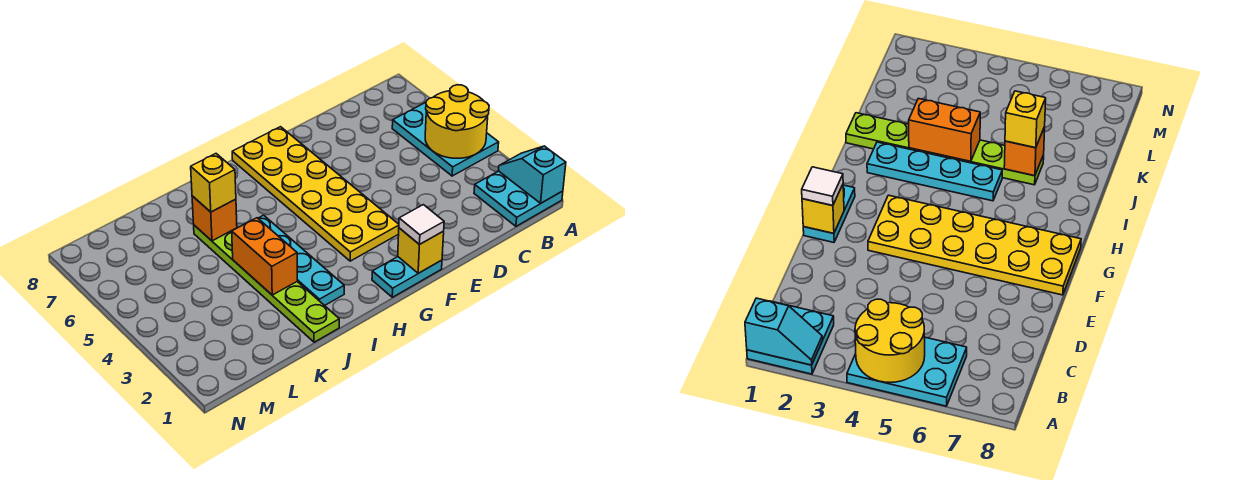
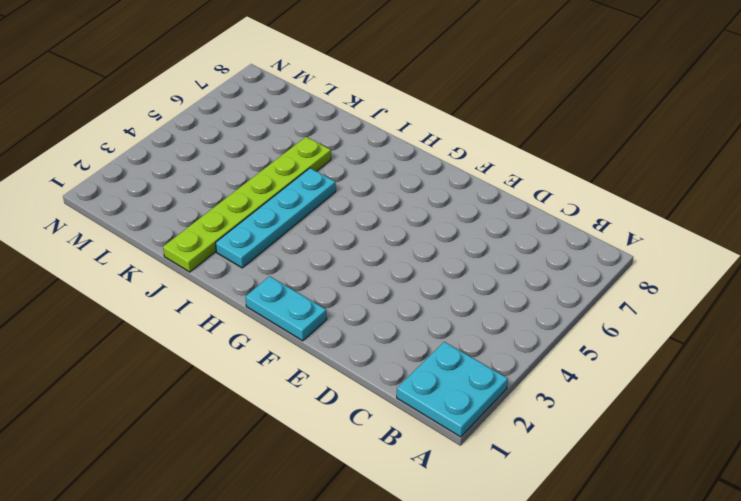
none -> cyan 2x3 plate [392,102,499,176]
none -> yellow 2x6 plate [232,127,399,261]
none -> cyan 1x2 slope [498,146,566,203]

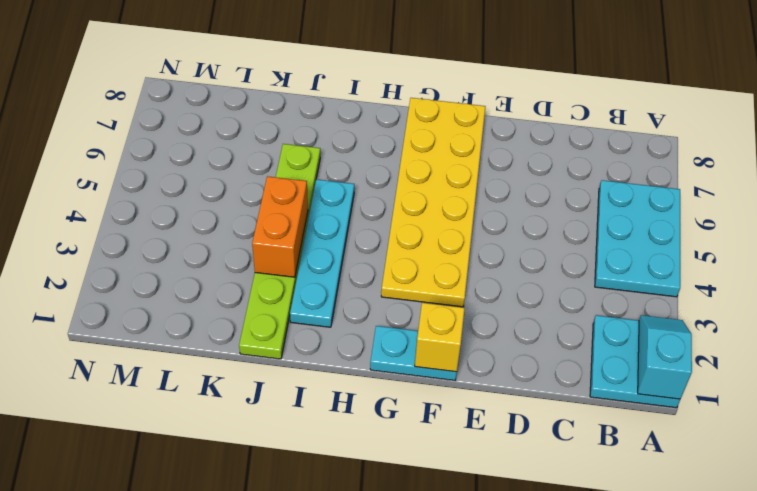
none -> yellow 2x2 round brick [425,85,489,158]
none -> orange 1x1 brick [192,196,237,241]
none -> white 1x1 tile [399,205,444,245]

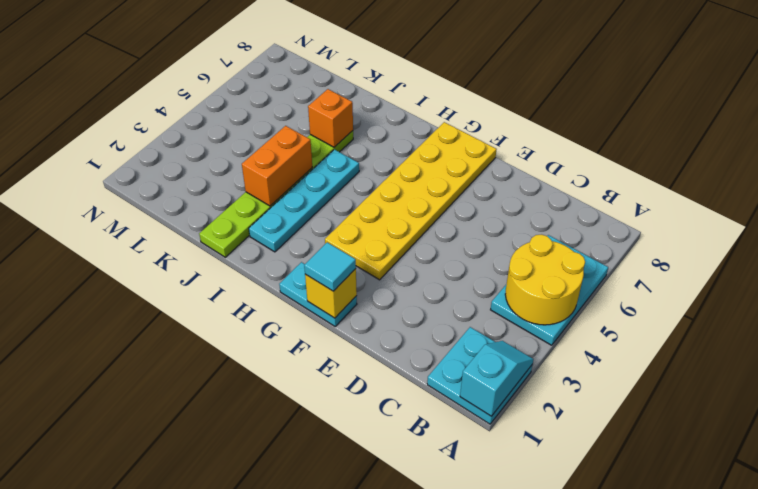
cyan 1x1 tile [304,242,356,291] -> white 1x1 tile [399,205,444,245]
none -> yellow 1x1 brick [191,154,236,212]

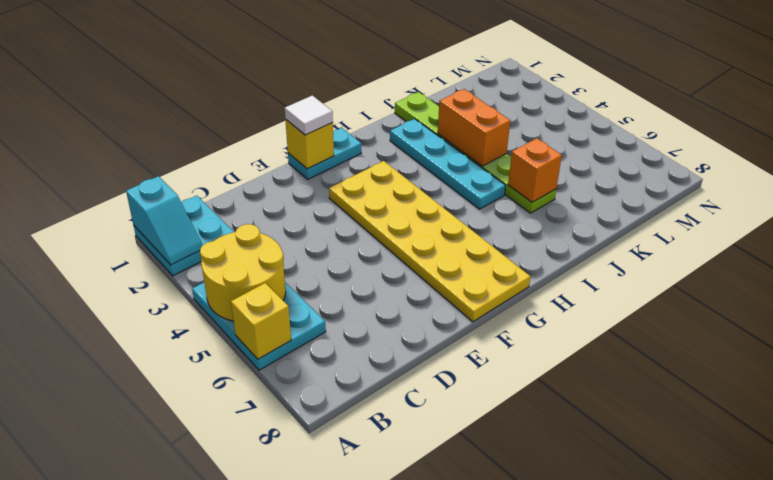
yellow 1x1 brick [231,283,291,359] -> yellow 1x1 brick moved to [191,154,236,212]

